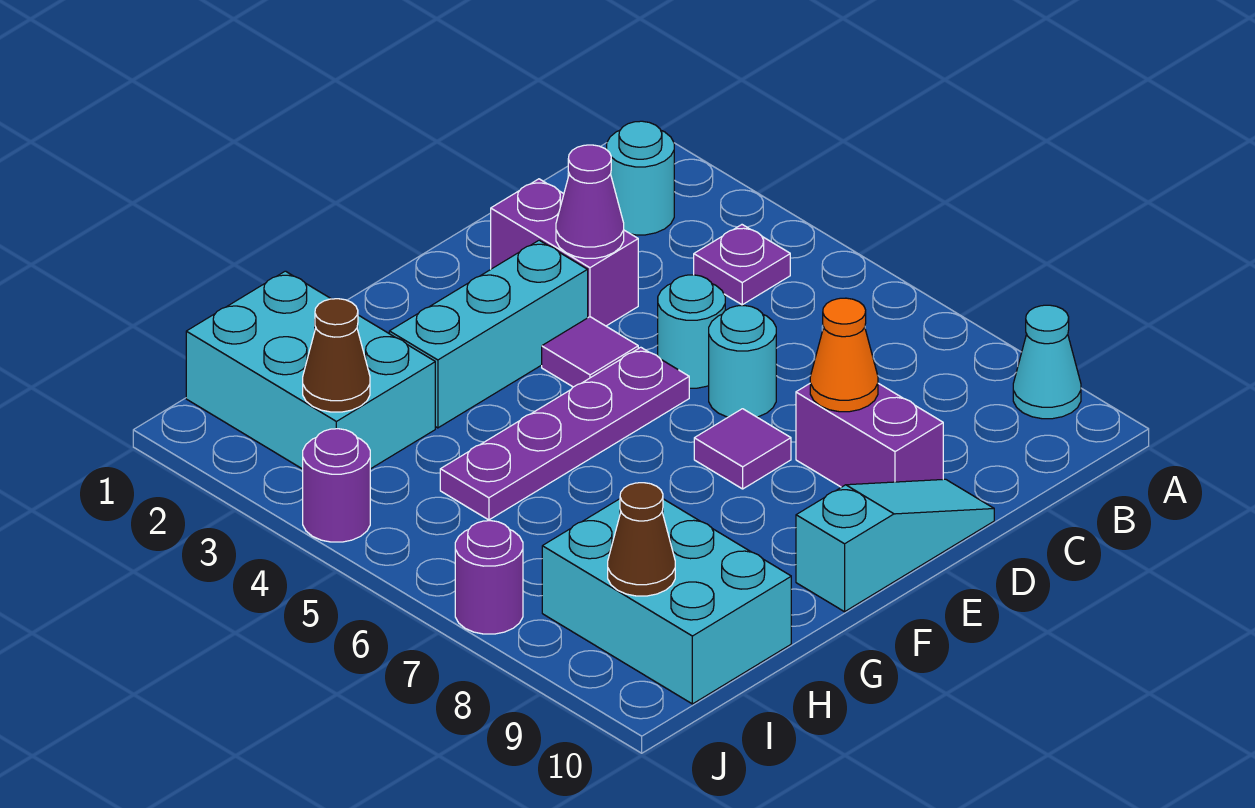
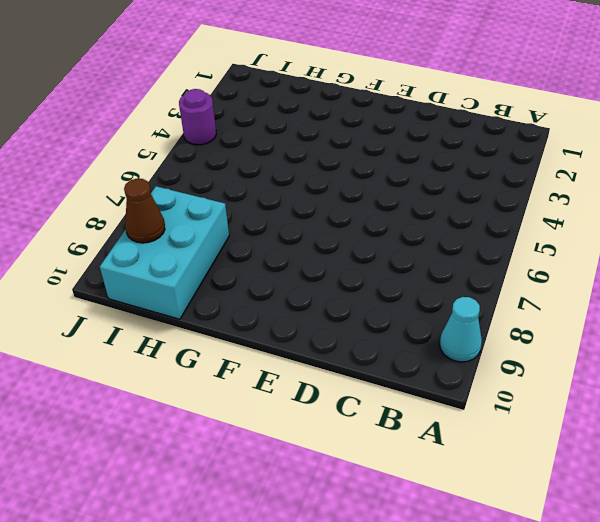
none -> cyan 1x1 round brick [607,121,674,235]
none -> purple 1x1 plate [694,225,790,305]
none -> purple 1x2 brick [491,179,638,326]

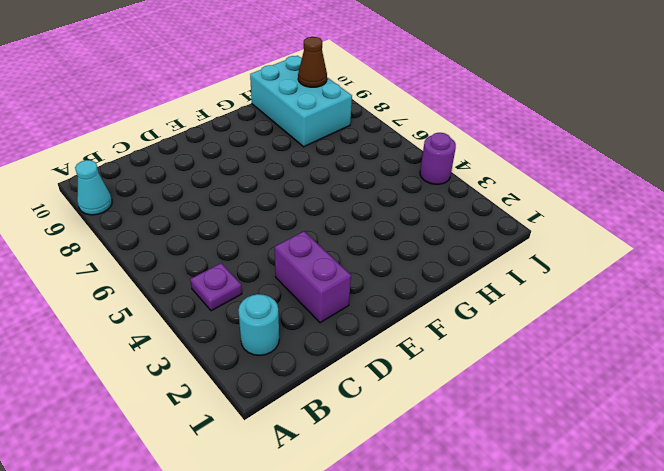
none -> cyan 1x1 round brick [658,275,725,388]
none -> cyan 1x1 round brick [709,306,776,417]
none -> purple 1x2 brick [796,383,943,487]

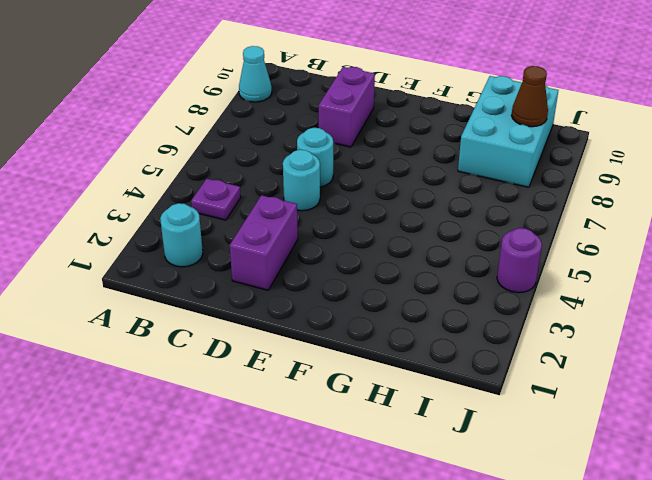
none -> cyan 1x3 slope [796,479,994,612]
none -> cyan 1x3 brick [389,240,588,428]
none -> purple 1x1 tile [542,317,638,387]

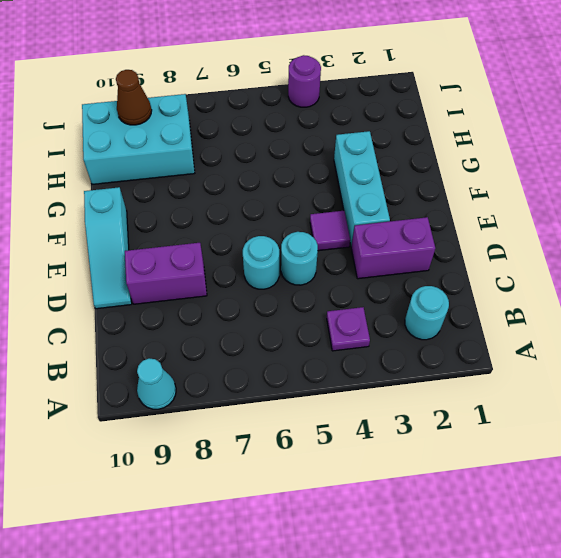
none -> purple 1x4 plate [440,347,689,520]
none -> purple 1x1 tile [694,409,791,489]
none -> cyan 2x3 brick [186,271,435,469]

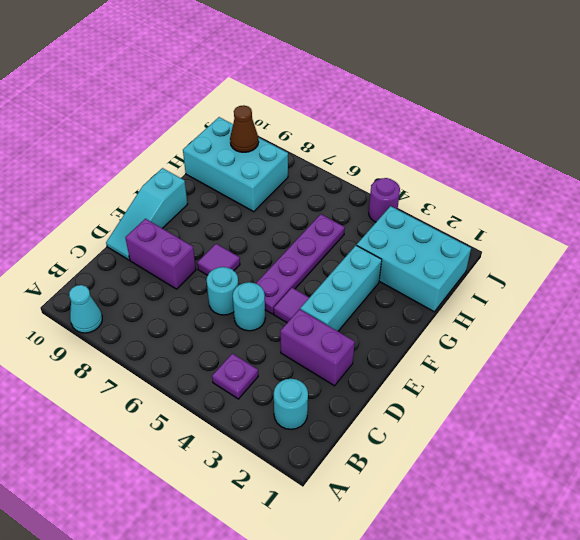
none -> purple 1x1 round brick [455,521,523,634]
none -> purple 1x1 cone [556,145,624,258]
none -> orange 1x1 cone [810,298,878,412]

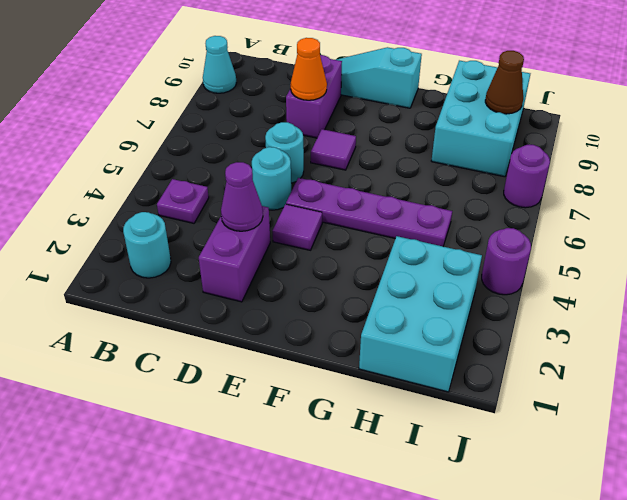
none -> cyan 1x3 brick [389,240,588,428]
none -> brown 1x1 cone [303,299,370,412]

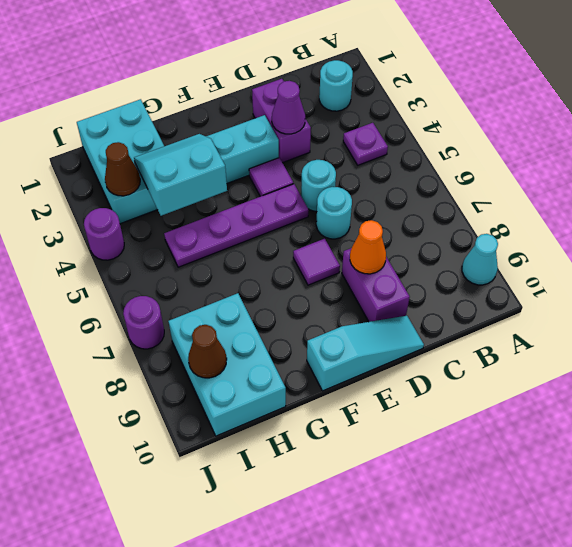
cyan 2x2 slope [134,134,227,216] -> none

